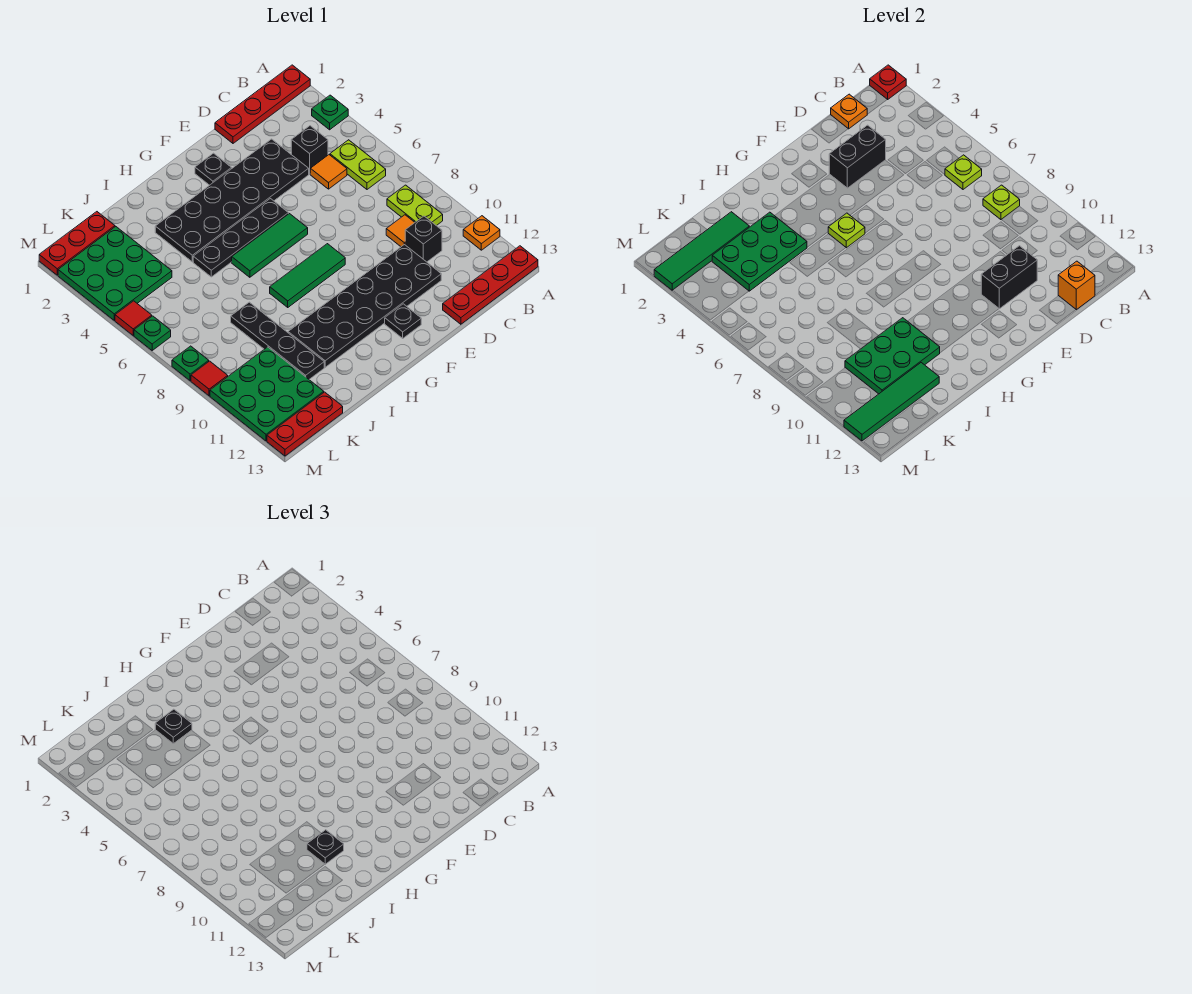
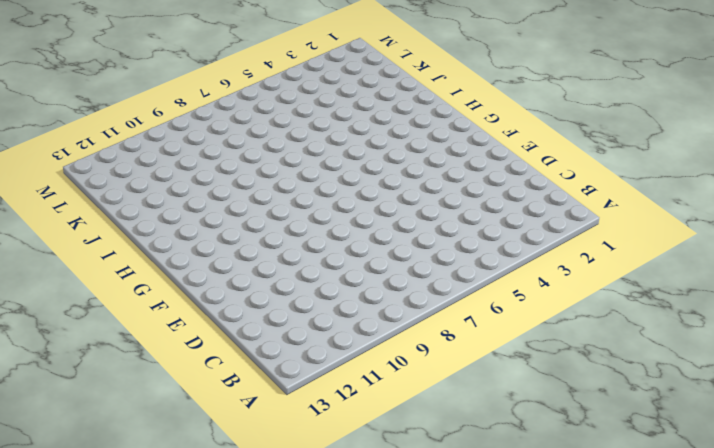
none -> red 1x4 plate [215,65,310,143]
none -> green 1x1 plate [312,95,348,130]
none -> orange 1x1 plate [463,216,500,250]
none -> red 1x4 plate [443,246,538,324]

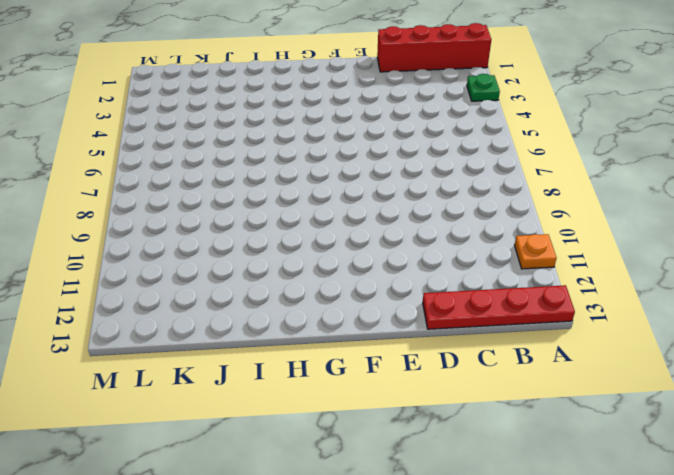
red 1x4 brick [377,23,491,72] -> red 1x4 plate [215,65,310,143]
none -> lime 1x2 plate [330,140,386,189]
none -> lime 1x2 plate [387,185,443,226]
none -> black 1x1 brick [291,126,328,174]
none -> orange 1x1 tile [310,155,347,189]

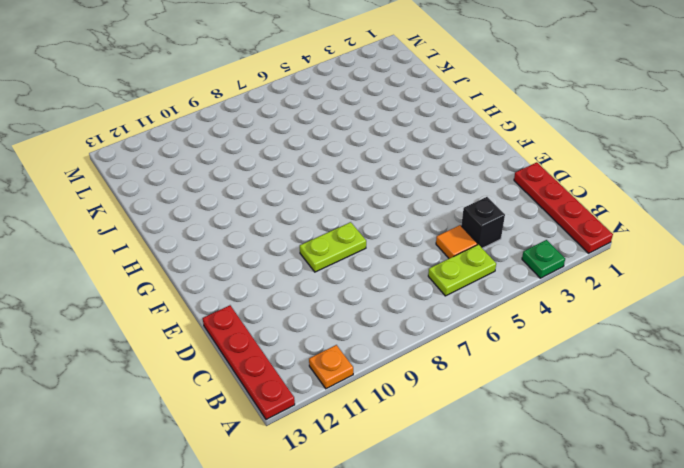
lime 1x2 plate [300,222,366,272] -> lime 1x2 plate moved to [387,185,443,226]
none -> orange 1x1 tile [386,215,415,247]
none -> black 1x1 brick [405,216,442,262]
none -> black 2x6 plate [155,139,309,262]
none -> black 2x6 plate [288,244,441,367]

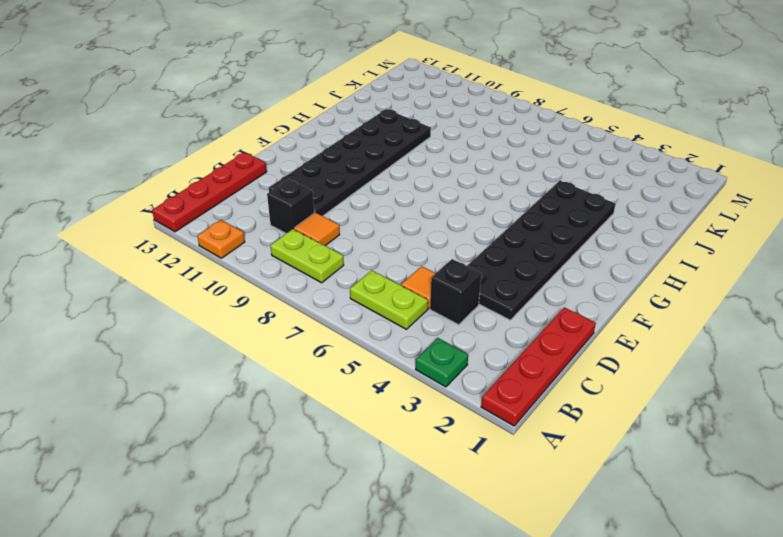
none -> black 1x1 plate [195,153,232,185]
none -> black 1x4 plate [193,199,289,277]
none -> green 1x3 tile [232,214,308,277]
none -> green 1x3 tile [270,244,345,307]

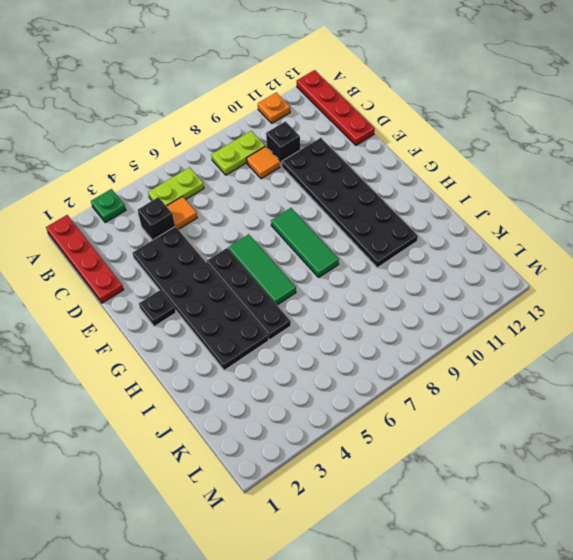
none -> black 1x1 plate [385,304,421,338]
none -> black 1x4 plate [231,302,324,379]
none -> red 1x3 plate [39,212,115,275]
none -> green 3x3 plate [58,227,172,320]

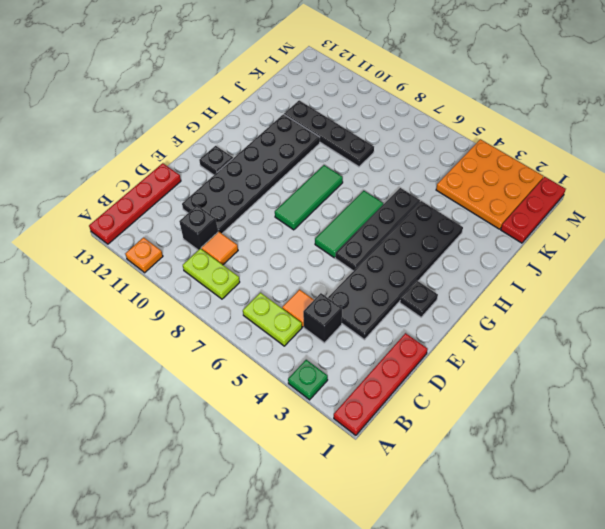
orange 3x3 plate [436,139,543,229] -> green 3x3 plate [58,227,172,320]
none -> green 3x3 plate [210,347,324,441]
none -> red 1x3 plate [267,392,343,456]
none -> red 1x1 tile [115,301,152,335]
none -> green 1x1 plate [134,316,171,350]

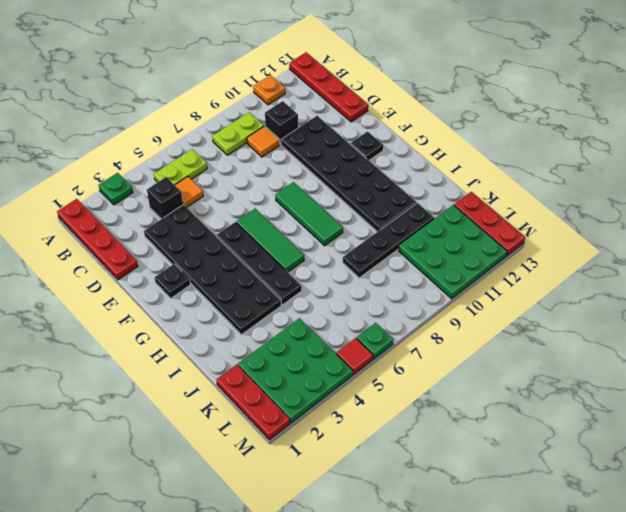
none -> green 1x1 plate [172,346,209,381]
none -> red 1x1 tile [191,361,228,396]
none -> red 1x1 plate [870,65,906,100]
none -> lime 1x1 plate [945,155,982,189]

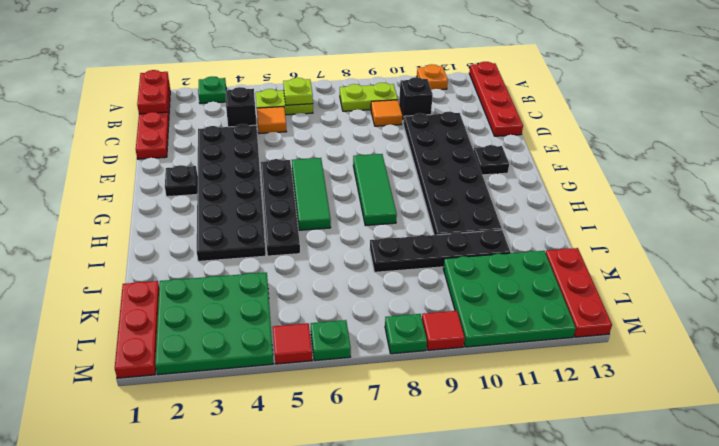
red 1x2 plate [137,70,169,114] -> red 1x1 plate [870,65,906,100]
none -> lime 1x1 plate [983,185,1020,220]
none -> orange 1x1 plate [831,94,867,129]
none -> orange 1x1 brick [1058,261,1095,310]
none -> black 1x2 brick [829,125,886,188]

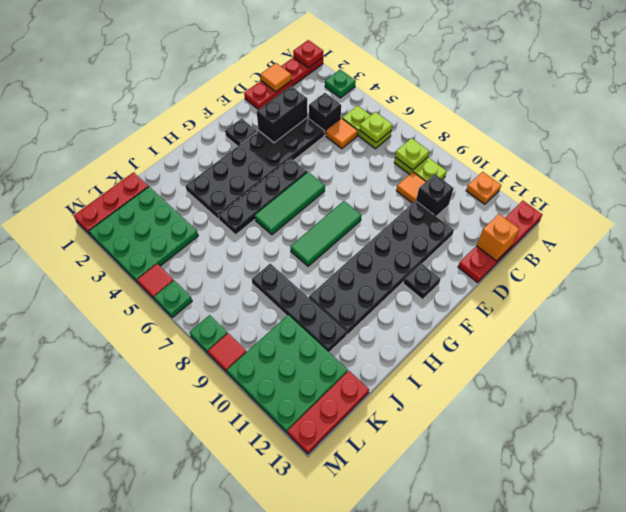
orange 1x1 tile [260,63,291,92] -> orange 1x1 plate [831,94,867,129]
none -> black 1x2 brick [981,246,1037,309]
none -> lime 1x1 plate [828,213,865,248]
none -> green 2x3 plate [712,212,807,291]
none -> green 2x3 plate [845,318,940,394]

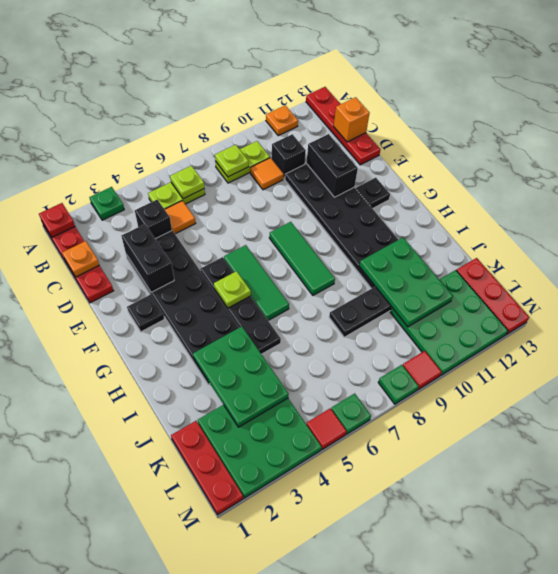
none -> green 1x4 tile [654,212,749,290]
none -> green 1x4 tile [844,363,939,441]
none -> black 1x1 plate [155,709,192,744]
none -> black 1x1 plate [307,830,344,864]

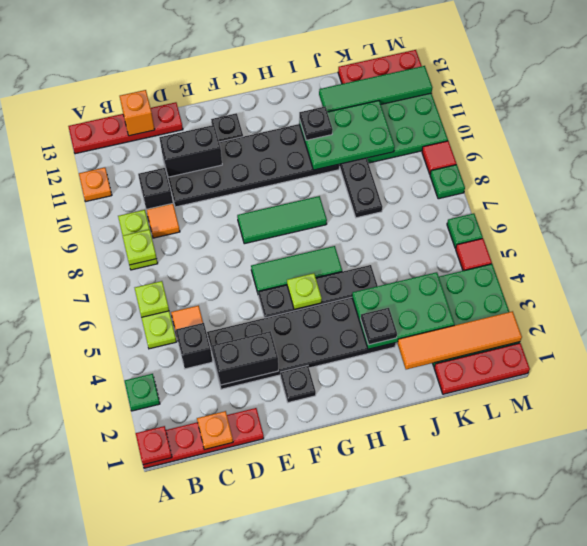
orange 1x4 tile [398,311,522,369] -> green 1x4 tile [654,212,749,290]

